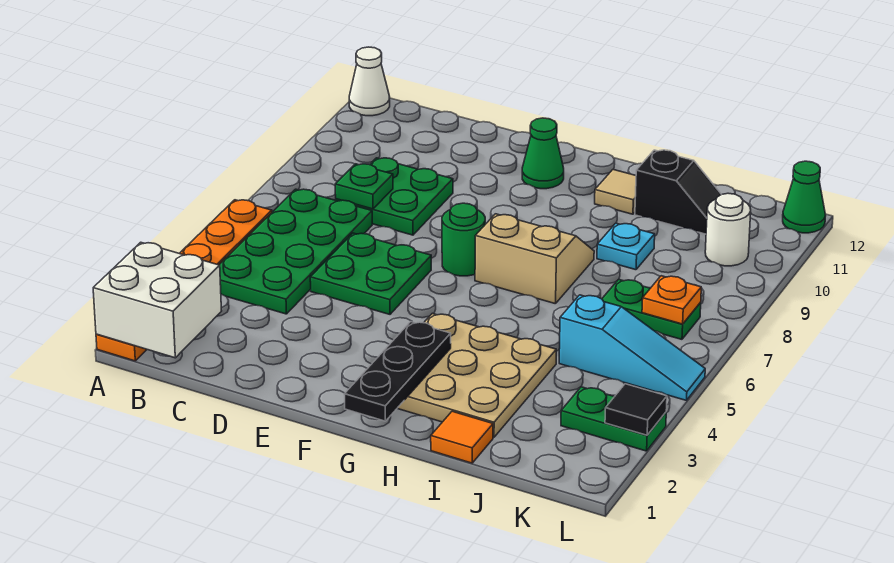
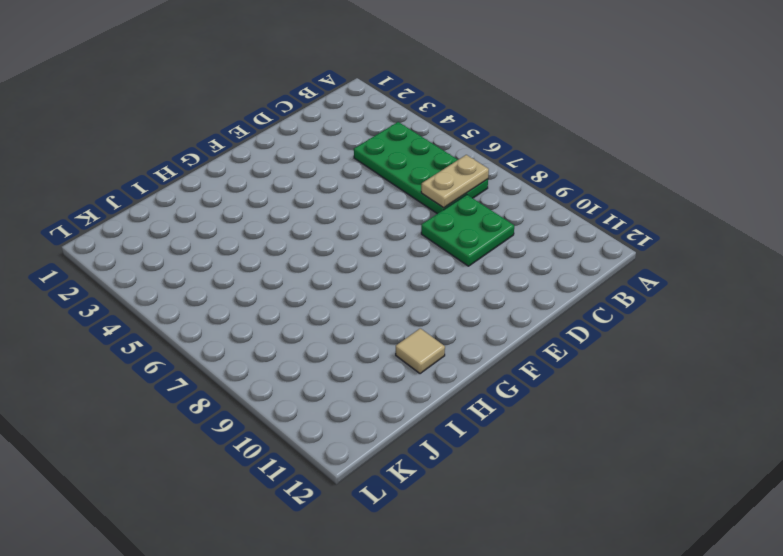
tan 1x2 plate [421,155,489,208] -> none
none -> orange 1x6 plate [96,200,272,361]
none -> white 1x1 cone [349,47,390,116]
none -> green 2x2 plate [310,233,431,314]

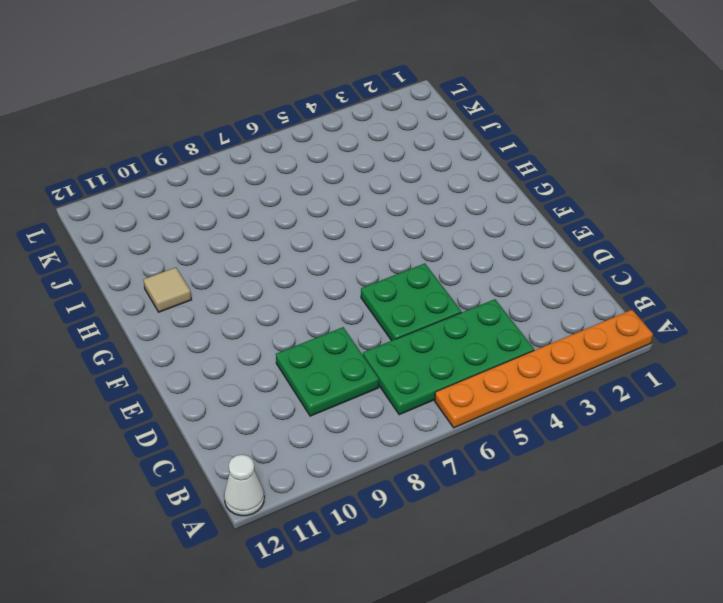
none -> green 1x1 round brick [442,203,485,276]
none -> green 1x1 cone [522,118,564,189]
none -> tan 3x3 plate [397,313,556,437]

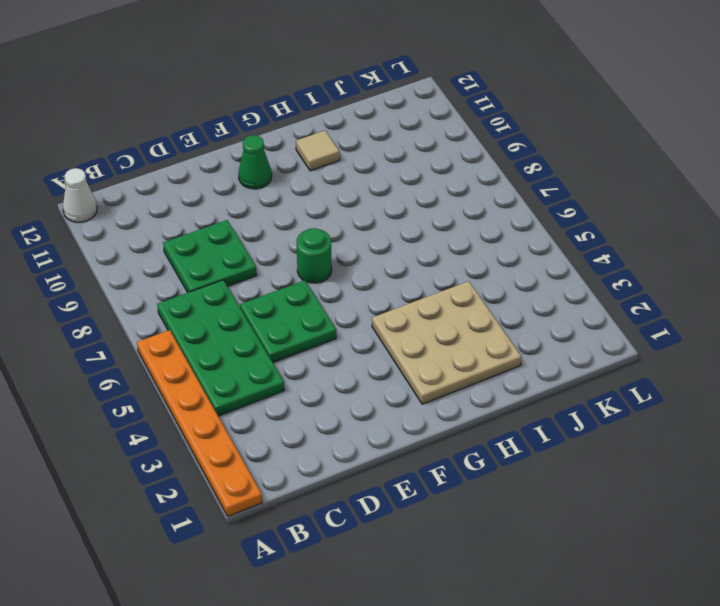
none -> tan 2x2 slope [475,214,594,304]
none -> orange 1x1 tile [431,411,493,463]
none -> cyan 1x1 plate [597,223,655,270]

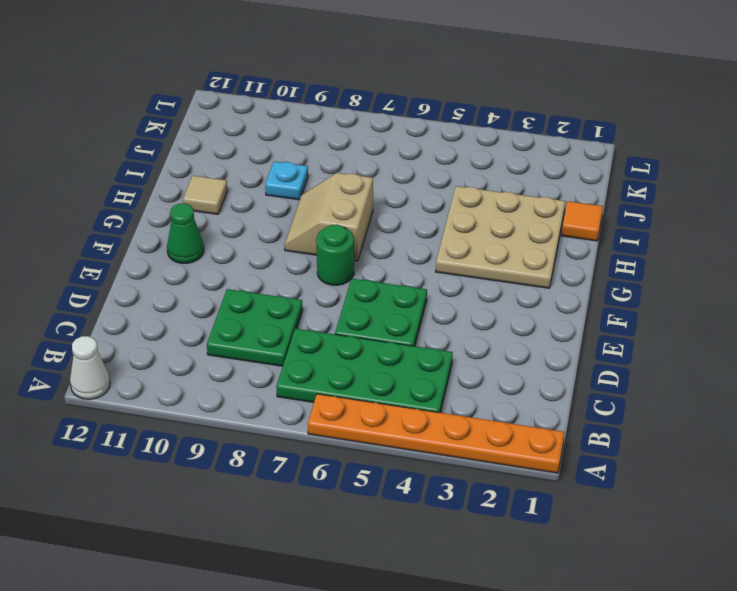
none -> black 1x2 slope [635,150,722,234]
none -> cyan 1x3 slope [559,295,705,400]
none -> green 1x2 plate [602,279,701,339]

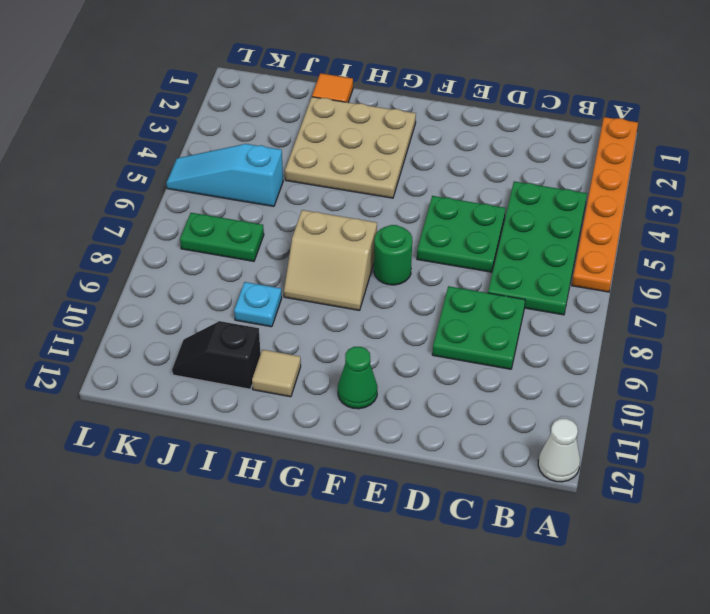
none -> green 1x2 plate [561,387,666,451]
none -> white 1x1 round brick [705,193,751,266]
none -> green 1x1 cone [783,161,826,233]

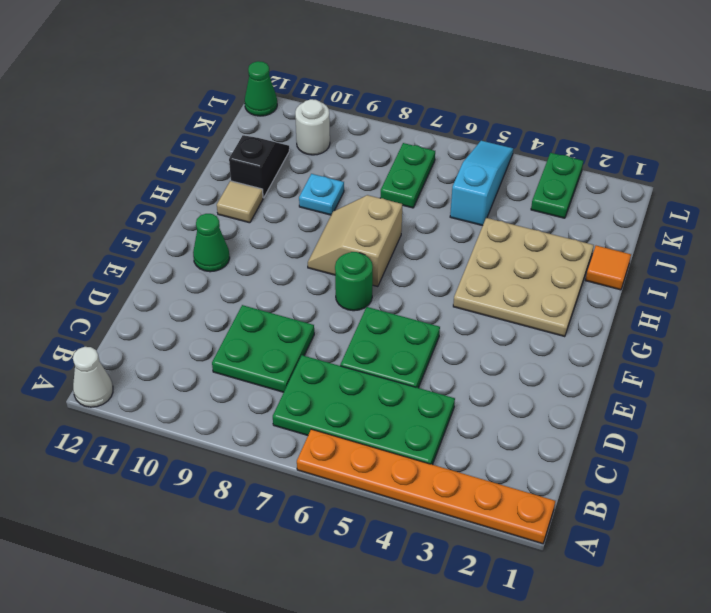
none -> white 2x2 brick [93,242,221,358]
none -> green 1x1 plate [335,164,393,209]
none -> black 1x3 plate [344,322,451,421]

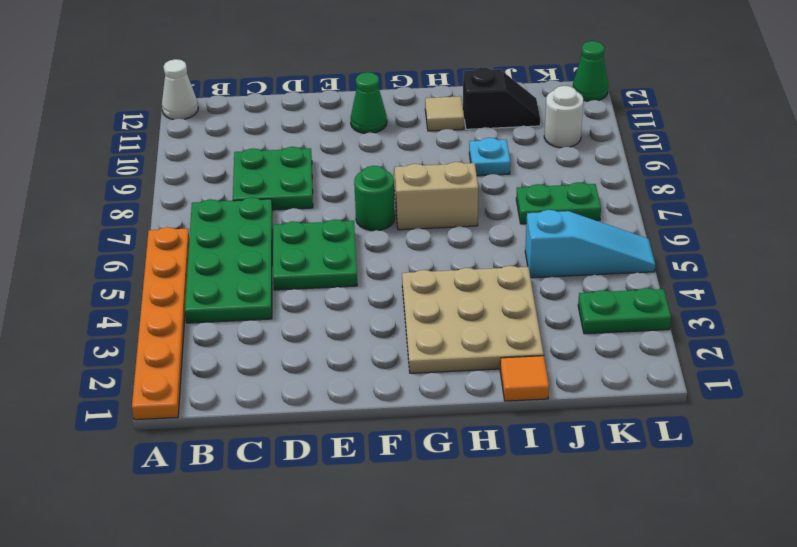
none -> white 2x2 brick [93,242,221,358]
none -> green 1x1 plate [335,164,393,209]
none -> black 1x3 plate [344,322,451,421]

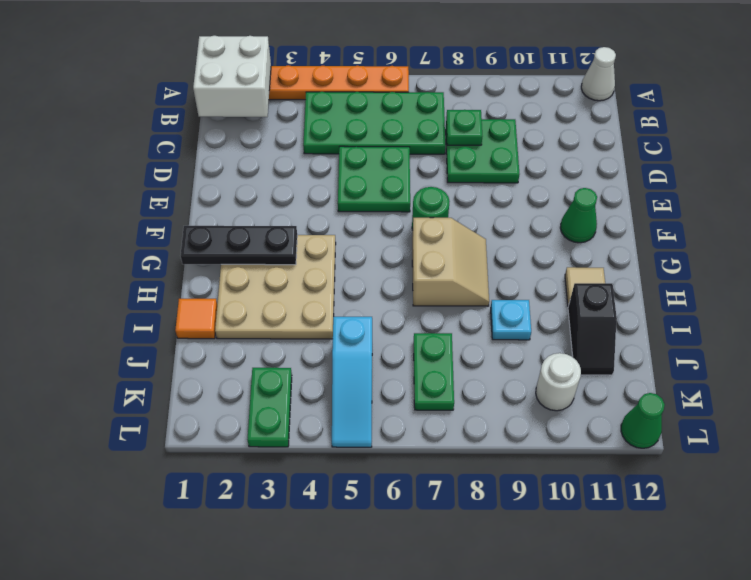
none -> orange 1x1 plate [642,276,701,324]
none -> black 1x1 tile [605,384,667,435]

